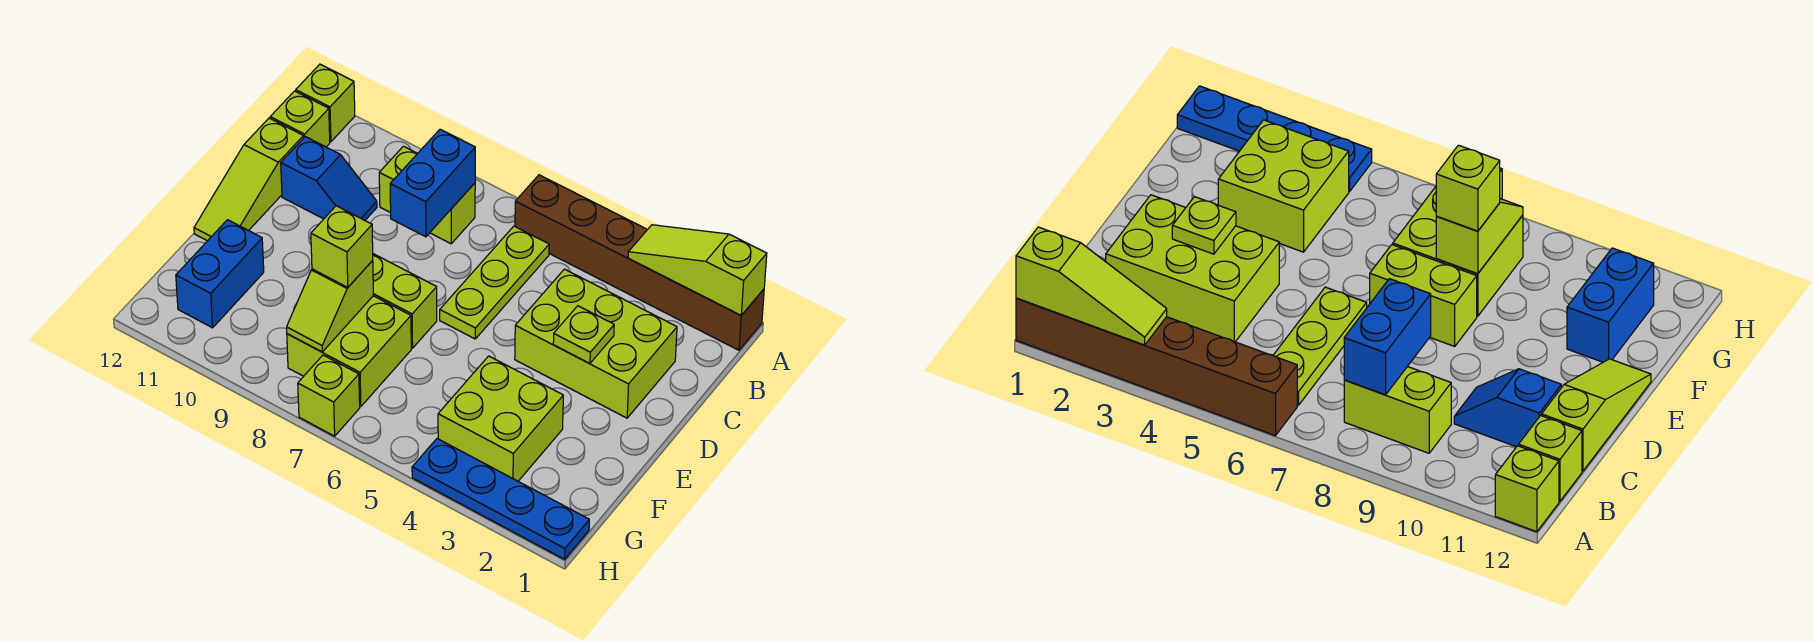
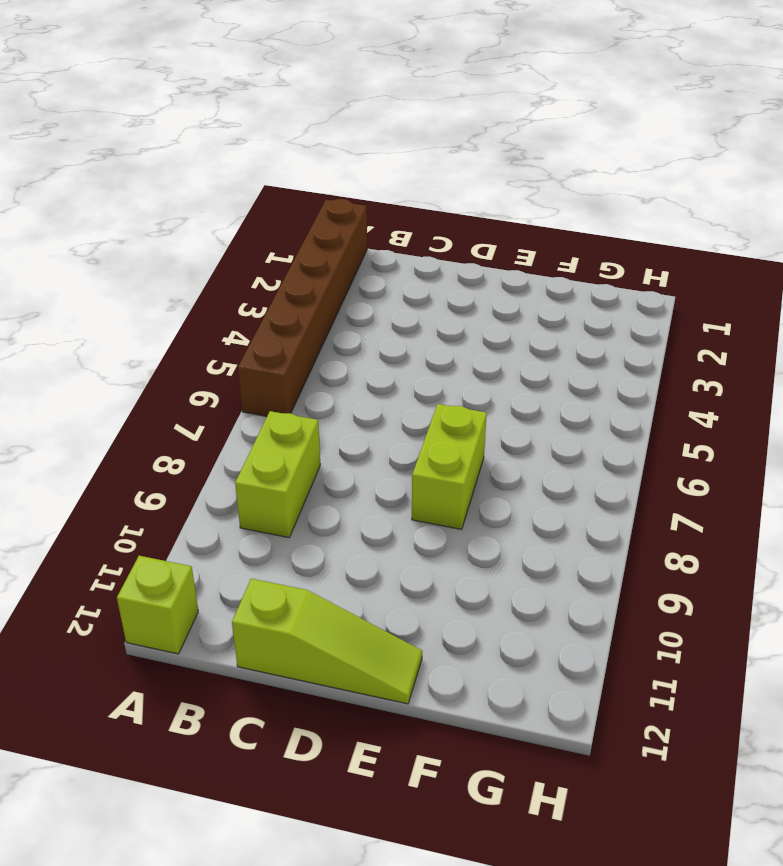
none -> lime 1x3 plate [440,226,549,339]
none -> lime 1x1 brick [270,91,330,147]
none -> lime 2x3 brick [515,269,677,418]

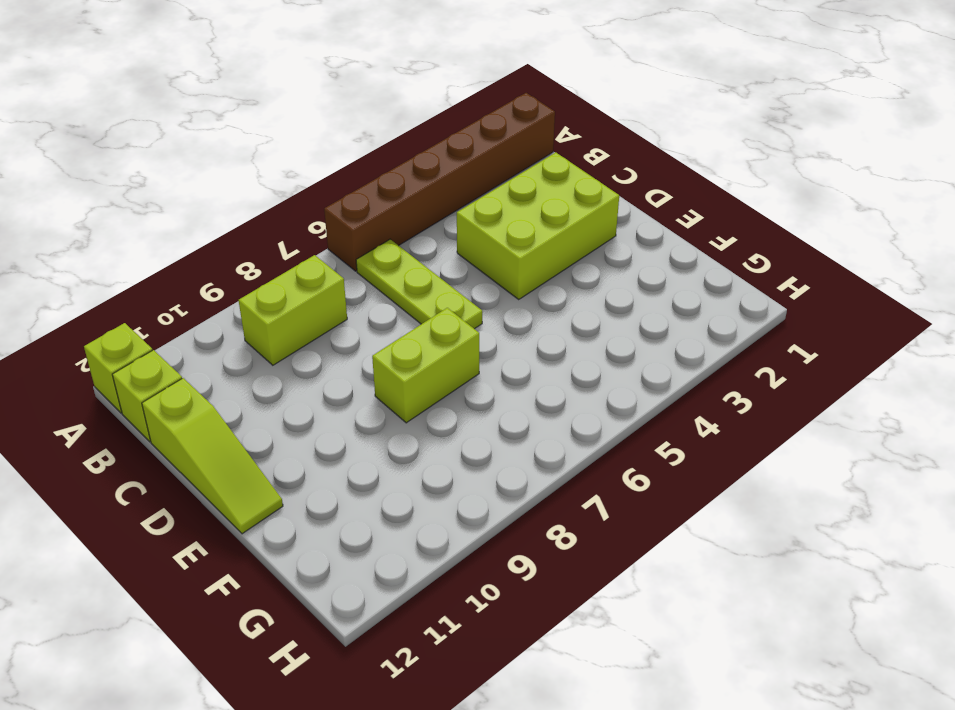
none -> blue 1x2 slope [281,137,377,220]
none -> lime 2x2 brick [438,356,563,481]
none -> lime 2x2 brick [287,296,411,407]

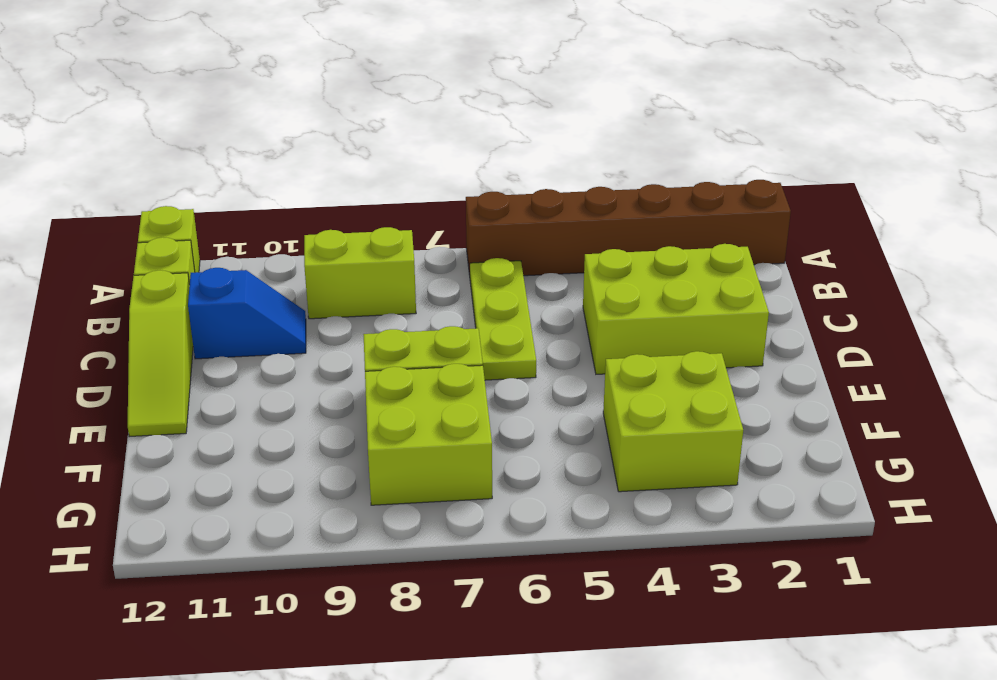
none -> blue 1x2 brick [176,220,264,328]
none -> blue 1x4 plate [412,439,589,559]
none -> lime 1x1 brick [298,355,360,436]

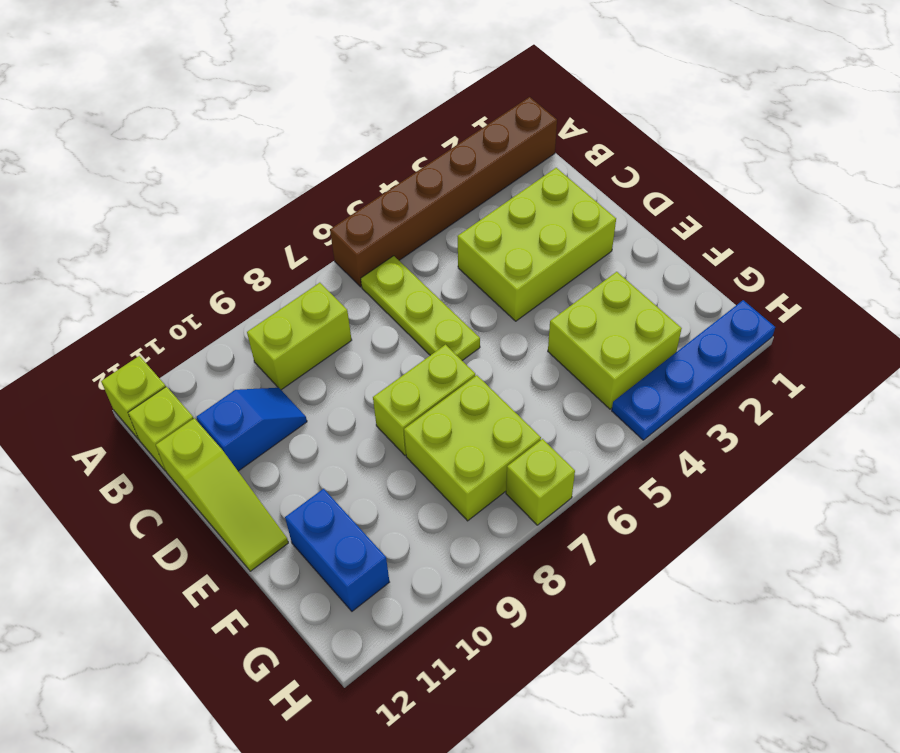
none -> lime 1x3 slope [628,225,767,315]
none -> blue 1x2 brick [390,129,475,237]
none -> lime 1x1 plate [553,306,614,364]

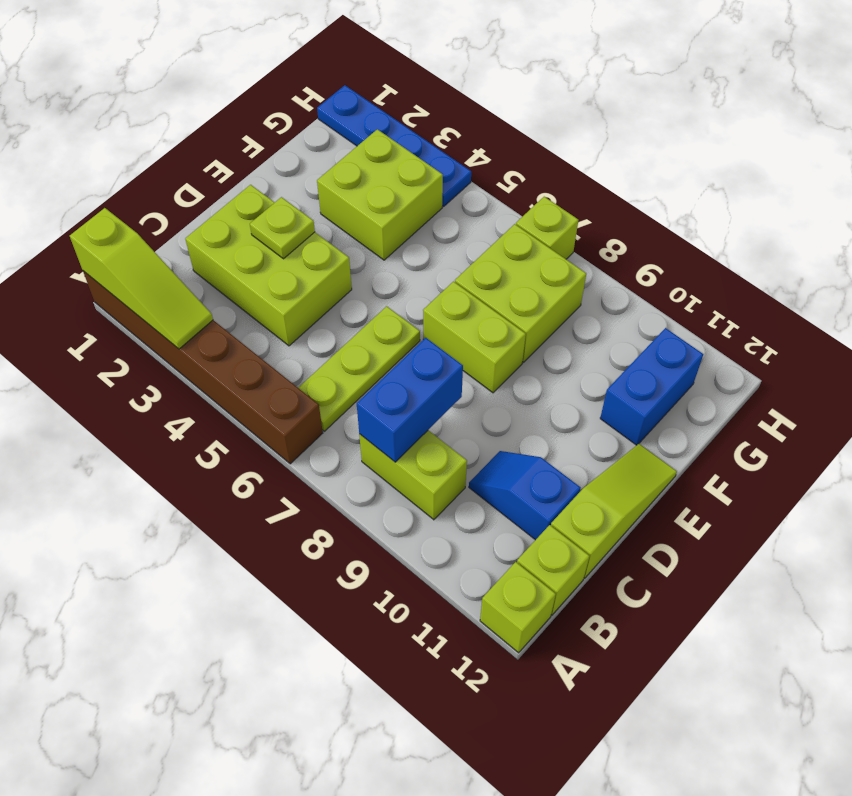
none -> lime 1x2 slope [287,261,373,352]
none -> lime 1x1 brick [311,206,373,287]

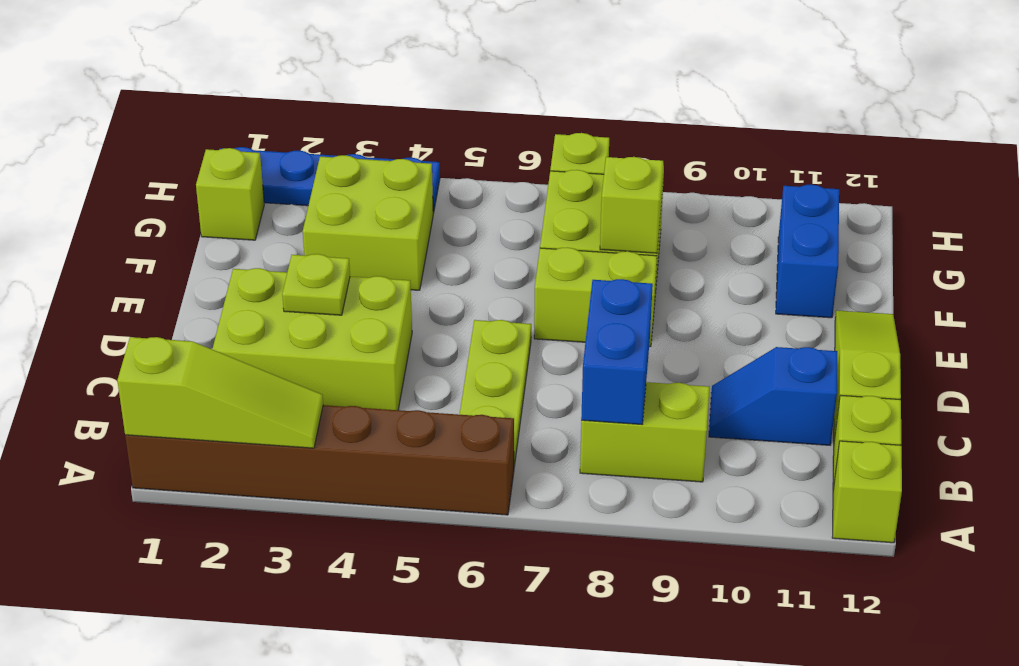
lime 1x1 brick [196,148,264,240] -> lime 1x1 brick moved to [311,206,373,287]

